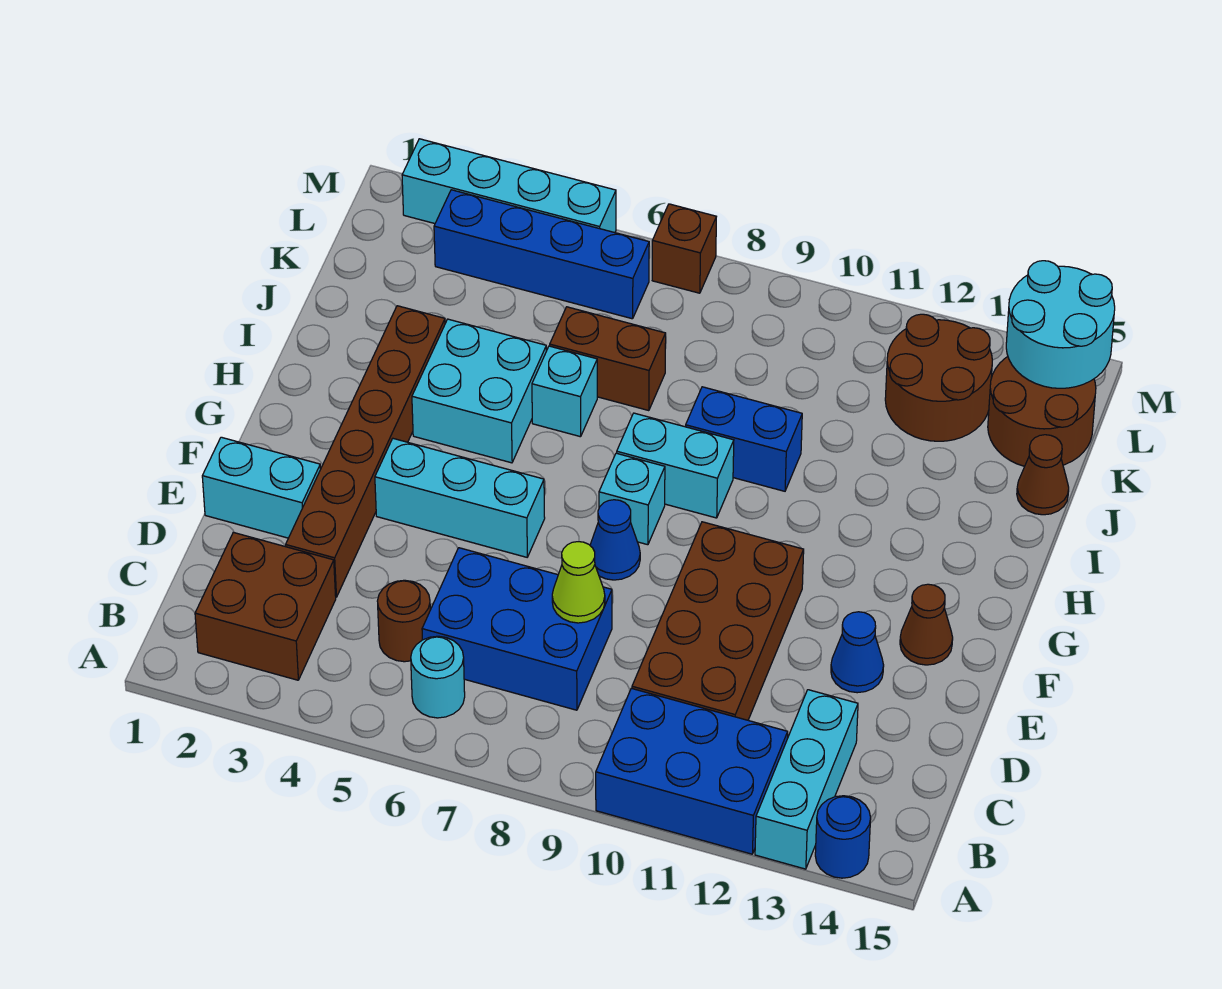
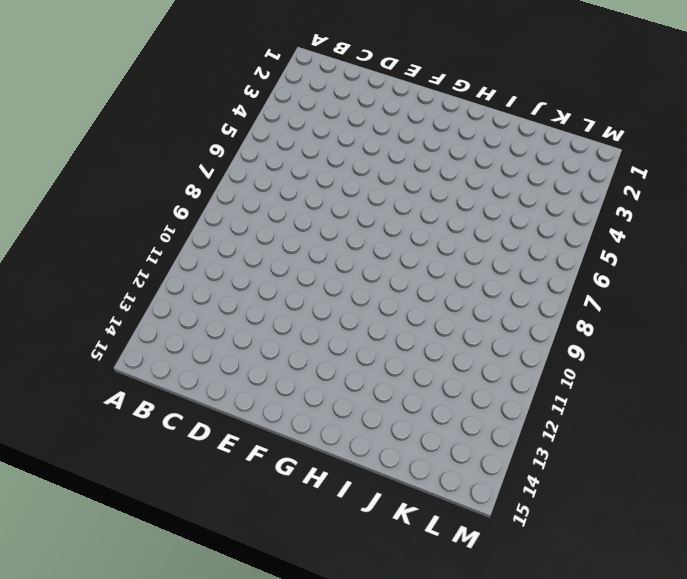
none -> blue 2x3 brick [596,688,788,854]
none -> cyan 1x3 brick [755,690,858,869]
none -> blue 1x1 round brick [815,796,871,878]

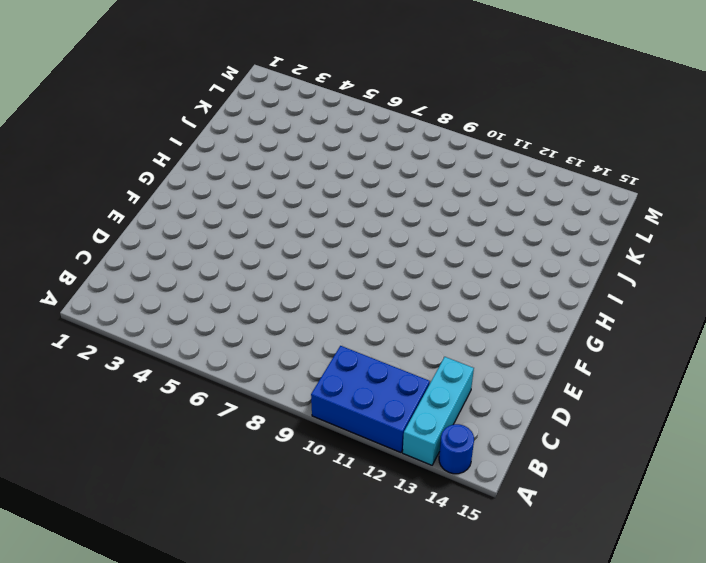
none -> brown 2x2 brick [195,532,336,680]
none -> cyan 1x1 round brick [411,636,465,718]
none -> brown 1x1 round brick [378,580,430,662]

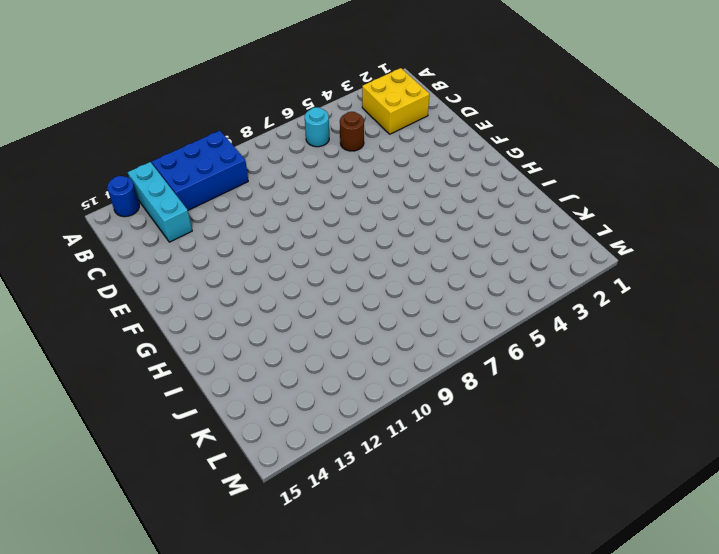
yellow 2x2 brick [362,68,430,134] -> brown 2x2 brick [195,532,336,680]
none -> blue 2x3 brick [422,548,612,710]
none -> brown 2x4 brick [632,522,804,720]
none -> brown 1x6 brick [286,306,445,597]

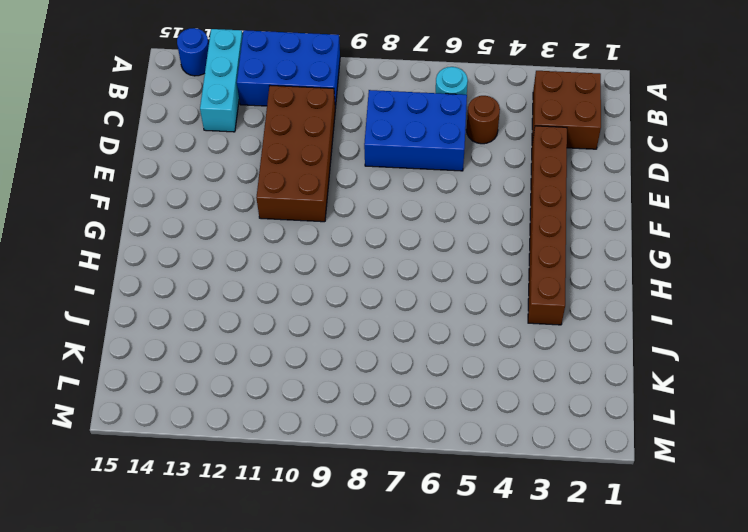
none -> cyan 1x2 brick [202,437,321,538]
none -> blue 1x1 cone [831,612,884,693]
none -> cyan 1x3 brick [375,439,545,557]

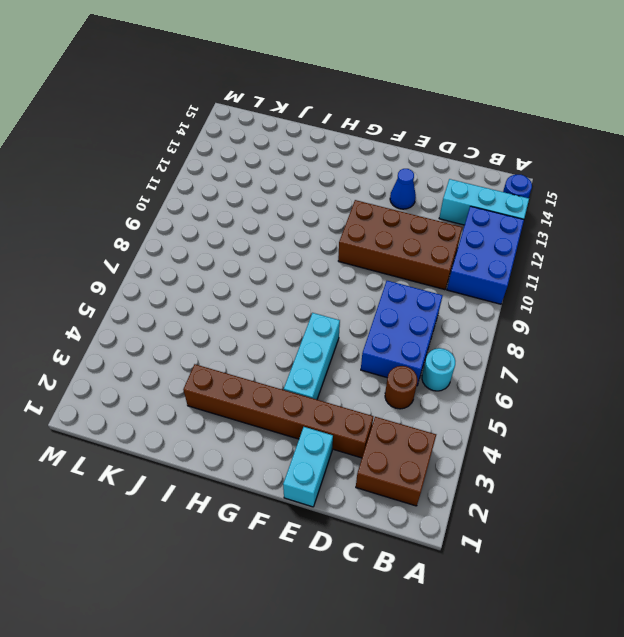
none -> blue 1x1 cone [590,500,640,580]
none -> brown 1x1 cone [900,584,953,665]
none -> cyan 1x1 brick [599,453,665,545]

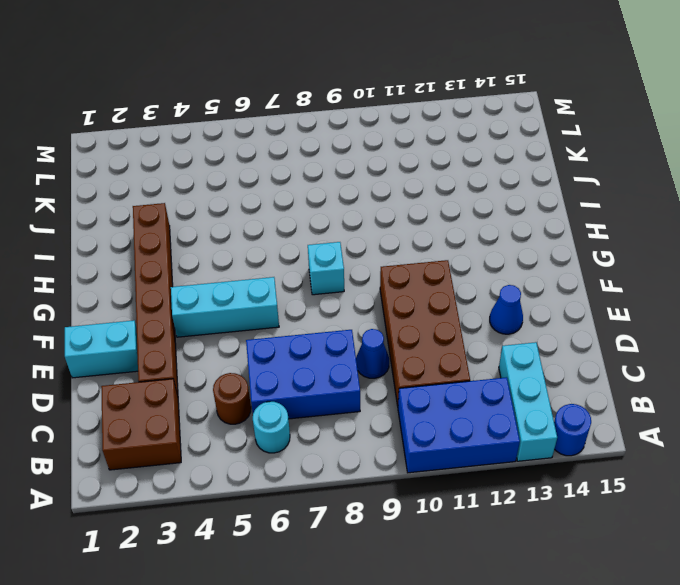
blue 1x1 cone [356,329,389,378] -> blue 1x1 cone moved to [590,500,640,580]
none -> brown 1x1 cone [900,584,953,665]
none -> cyan 2x2 brick [412,319,546,463]
none -> cyan 1x2 brick [617,413,734,518]

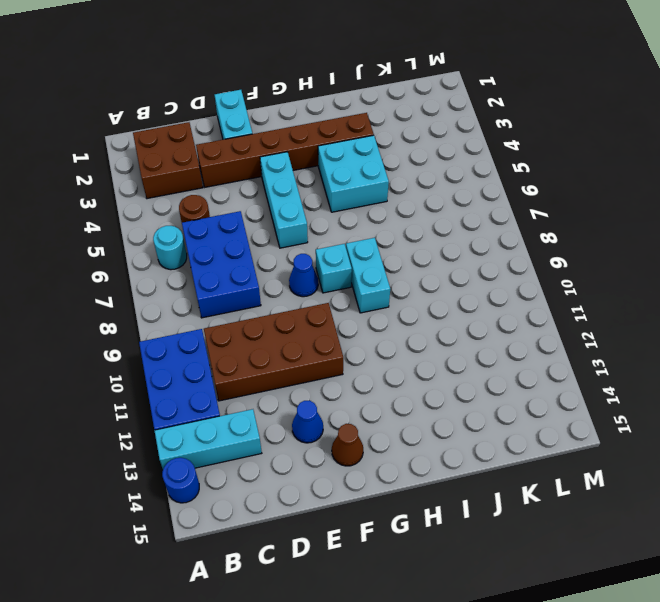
none -> cyan 1x1 brick [532,346,597,437]
none -> blue 1x2 brick [686,387,802,491]
none -> brown 1x2 brick [550,307,666,411]

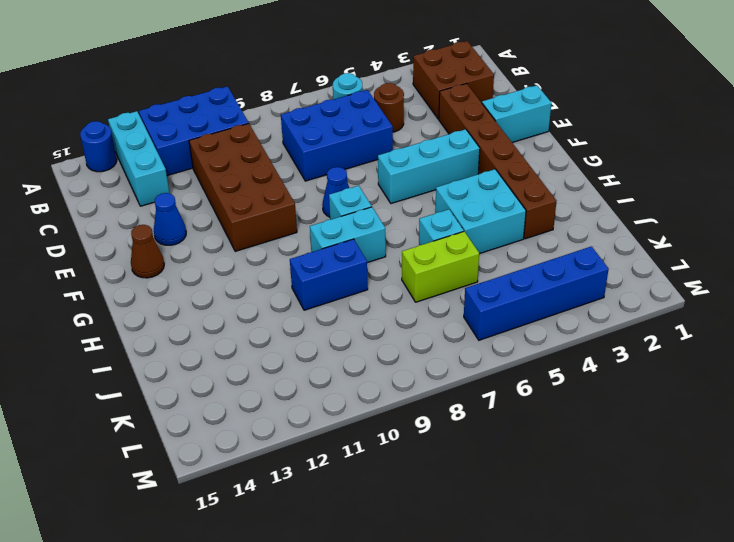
lime 1x2 brick [402,232,479,302] -> brown 1x2 brick [550,307,666,411]
none -> brown 1x1 cone [1017,435,1069,515]
none -> brown 2x2 round brick [885,314,992,441]
none -> brown 2x2 round brick [988,357,1096,466]

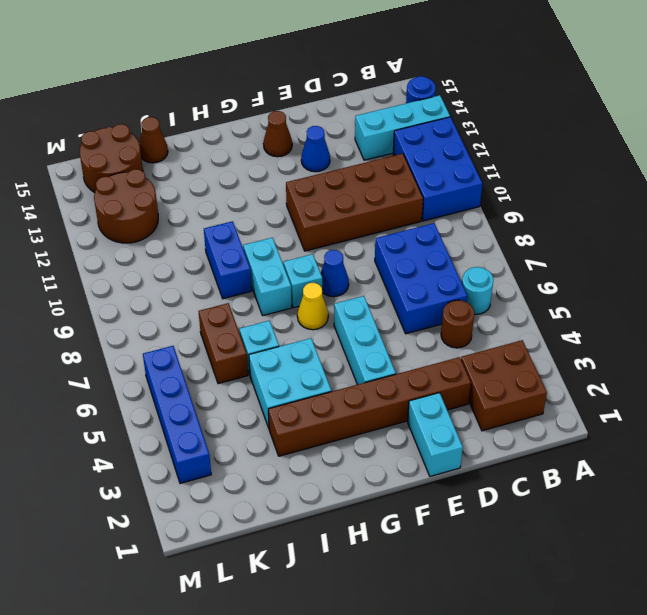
yellow 1x1 cone [297,283,328,330] -> none
none -> cyan 1x4 brick [402,139,616,233]
none -> brown 1x1 brick [652,204,716,293]
none -> lime 1x1 cone [552,542,605,623]

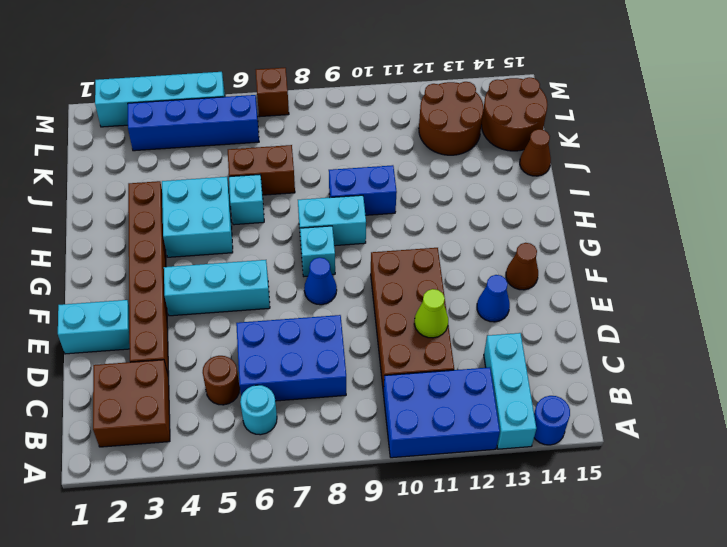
lime 1x1 cone [415,289,448,338] -> lime 1x1 cone moved to [552,542,605,623]
none -> cyan 2x2 round brick [1006,261,1115,388]

